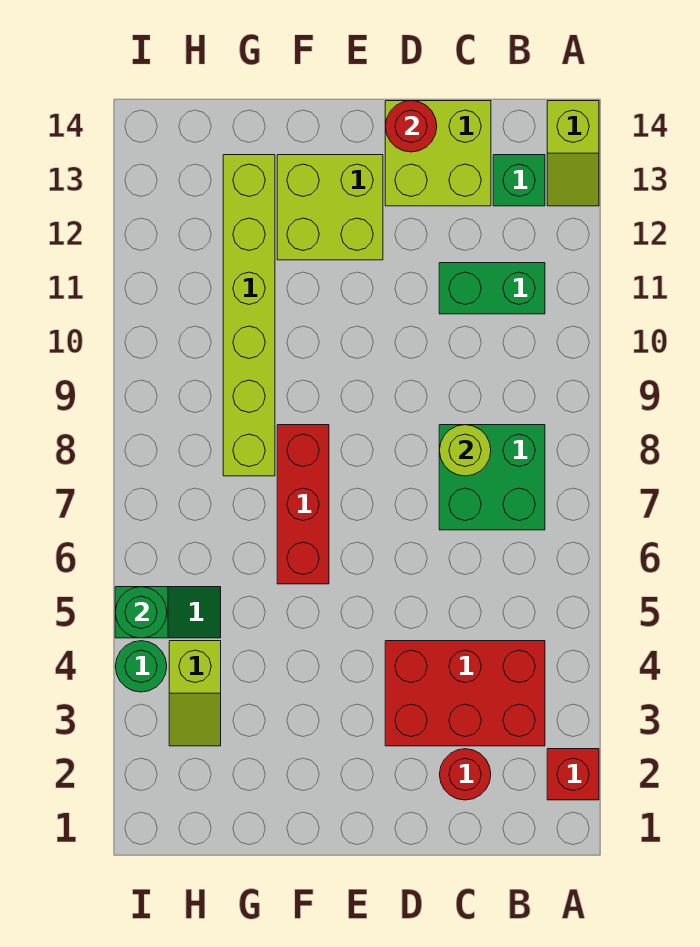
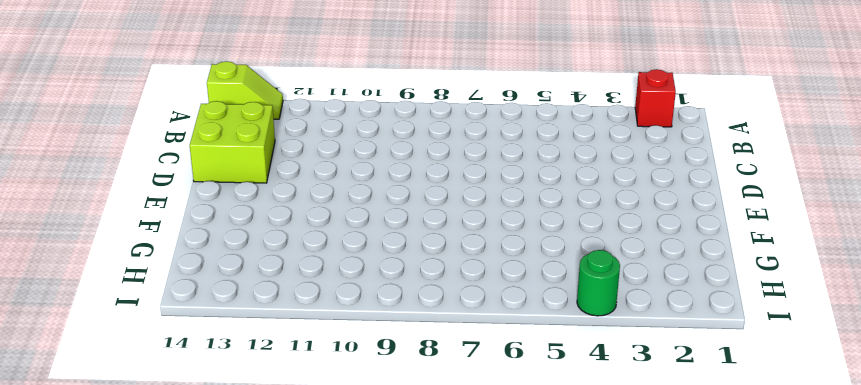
none -> red 2x3 brick [385,641,545,746]
none -> green 2x2 brick [439,425,545,530]
none -> green 1x2 brick [439,263,545,314]

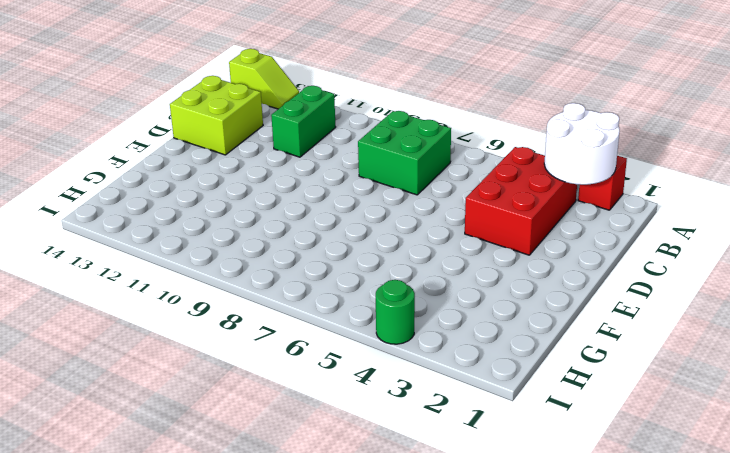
white 2x2 round brick [544,103,620,185] -> none
none -> green 1x1 brick [493,155,545,206]
none -> red 1x1 round brick [440,749,491,800]
none -> lime 2x2 brick [277,155,383,260]

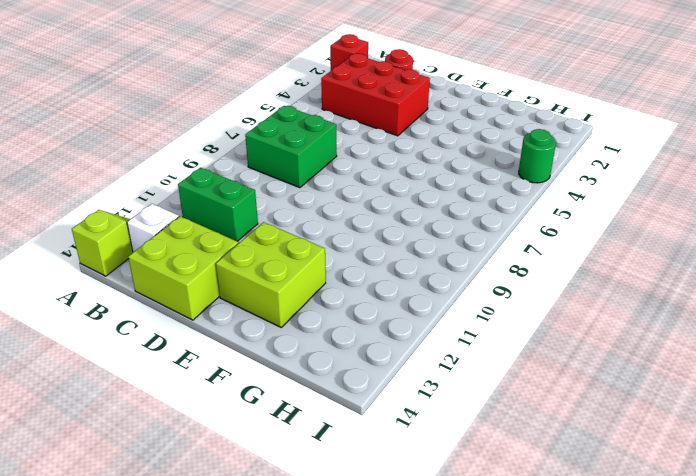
white 1x1 brick [127,204,179,252] -> green 1x1 brick [493,155,545,206]
none -> red 1x3 brick [277,425,329,584]
none -> lime 1x6 brick [223,155,275,476]
none -> lime 1x2 slope [169,641,221,746]

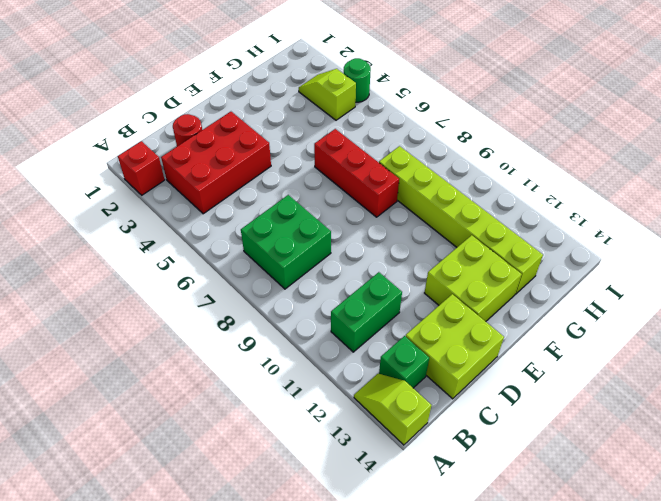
none -> green 1x2 slope [115,587,221,638]
none -> lime 1x1 round brick [439,425,491,476]
none -> red 1x1 round brick [385,101,437,152]

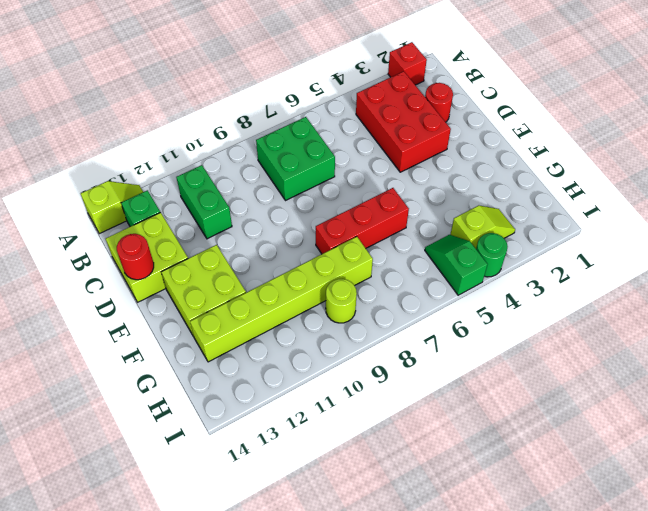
lime 1x1 round brick [326,279,357,323] -> lime 1x1 round brick moved to [439,425,491,476]
none -> green 1x1 round brick [115,587,167,638]

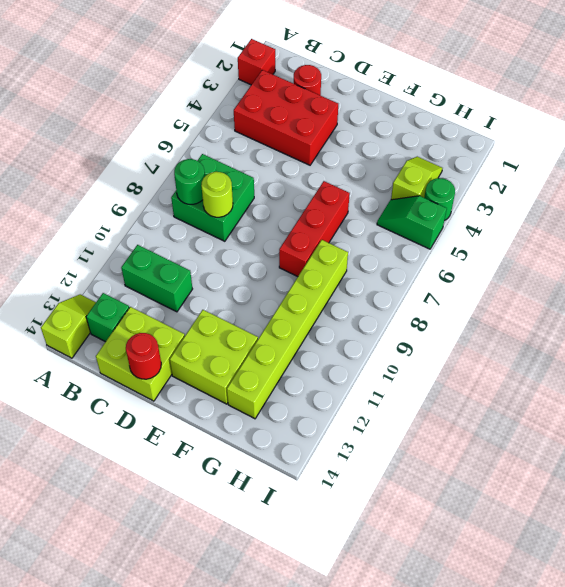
green 1x1 round brick [174,159,205,204] -> green 1x1 round brick moved to [115,587,167,638]

